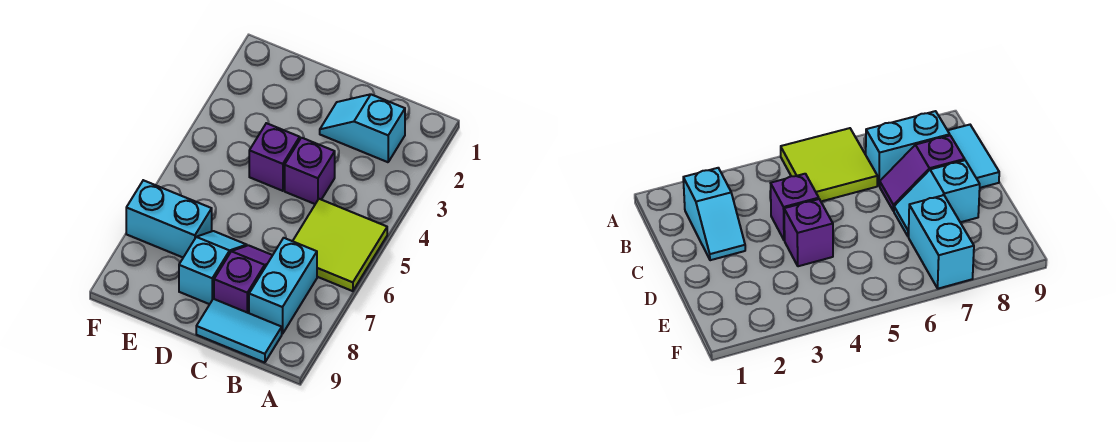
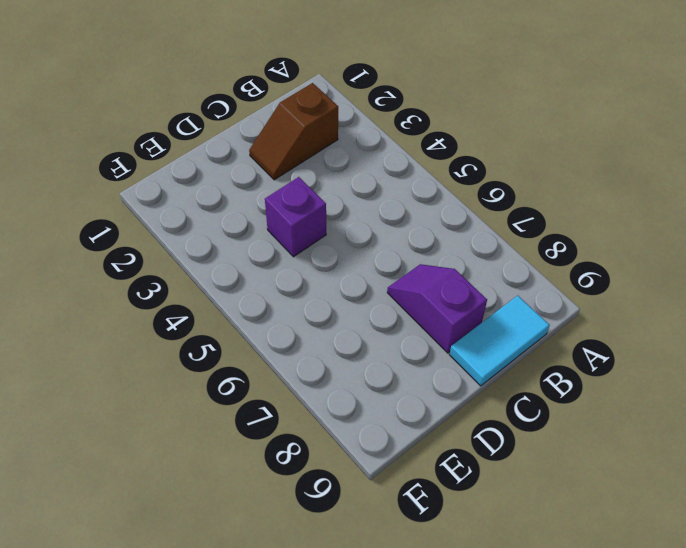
brown 1x2 slope [249,83,338,180] -> cyan 1x2 slope [320,94,405,162]
none -> lime 2x2 tile [293,199,387,291]
none -> cyan 1x2 brick [249,238,317,334]

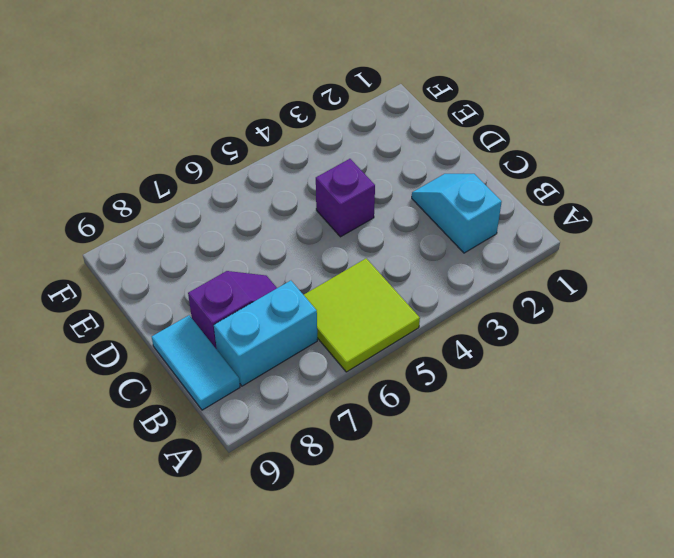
none -> purple 1x1 brick [285,138,335,204]
none -> cyan 1x2 slope [179,231,247,304]

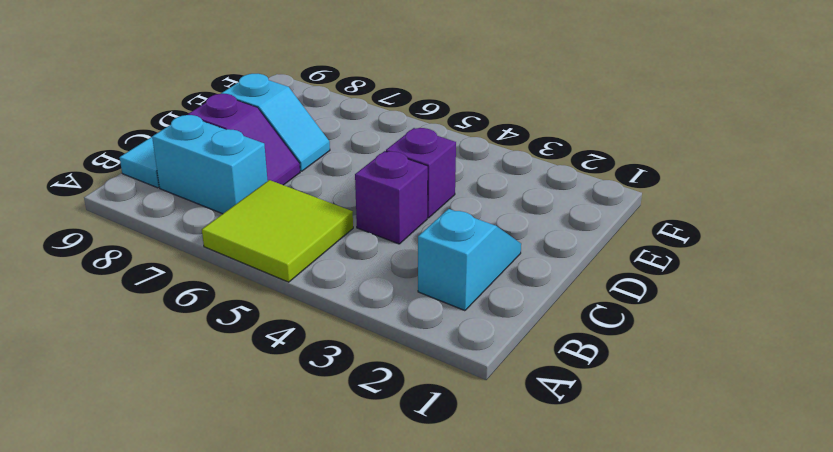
none -> cyan 1x2 brick [126,180,212,257]

